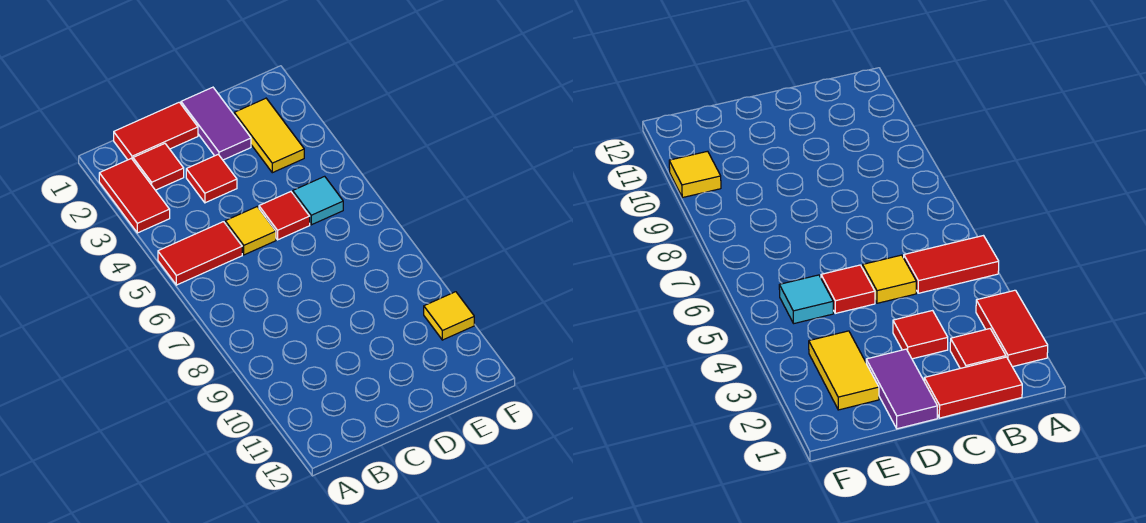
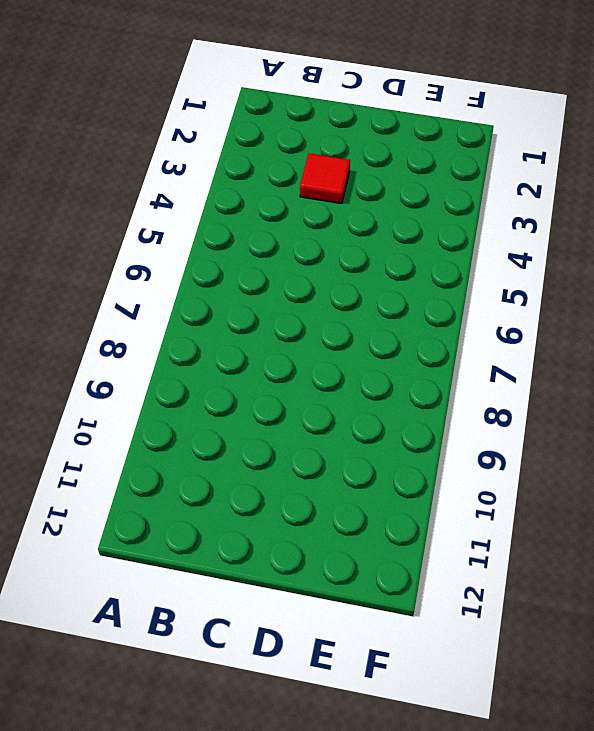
none -> red 1x2 tile [99,158,170,233]
none -> red 1x2 tile [158,222,242,285]

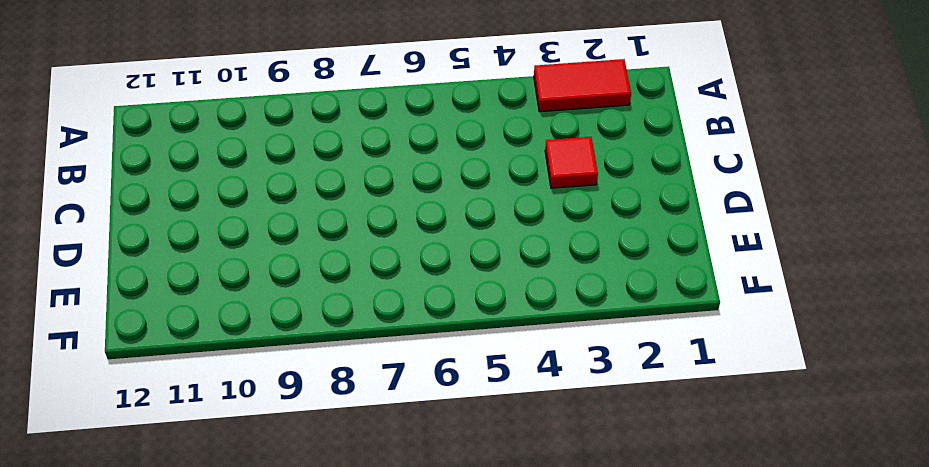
none -> red 1x2 tile [158,222,242,285]
none -> red 1x2 tile [114,102,198,160]

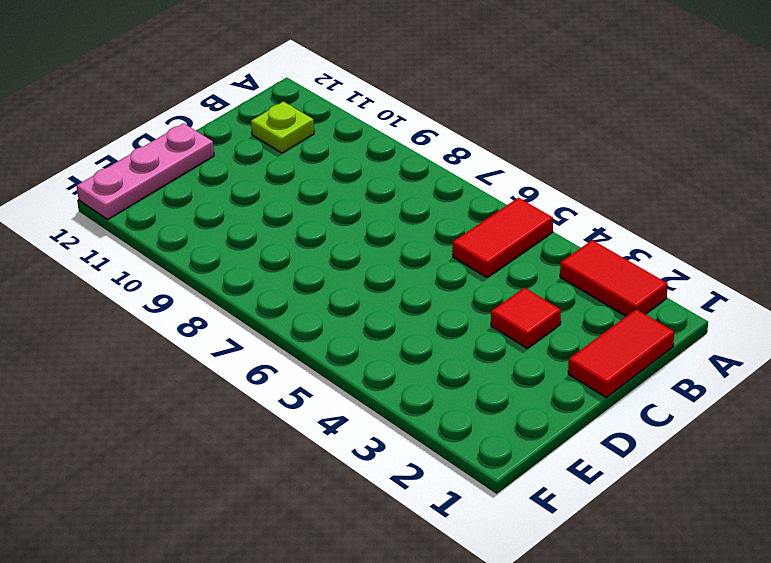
lime 1x1 plate [251,102,314,153] -> none
pink 1x3 plate [77,123,214,219] -> none
none -> red 1x1 tile [133,144,184,190]
none -> yellow 1x1 tile [225,207,276,255]

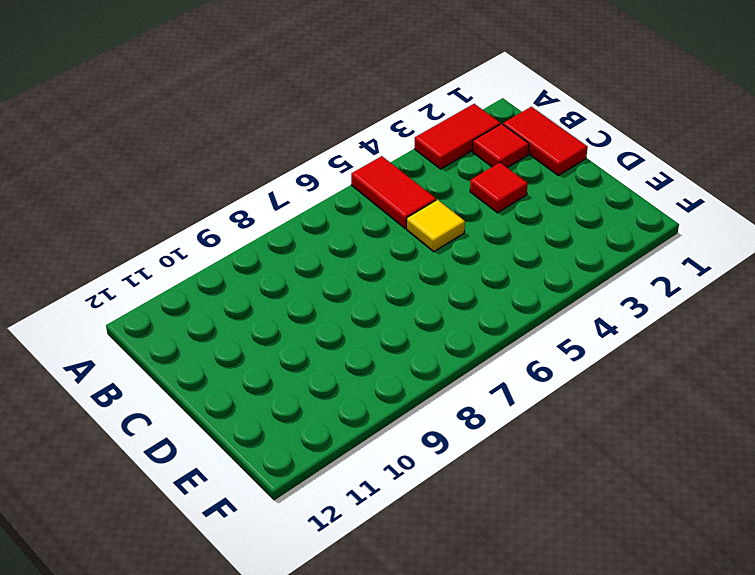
none -> purple 1x2 tile [181,87,251,160]
none -> red 1x1 tile [259,192,310,240]

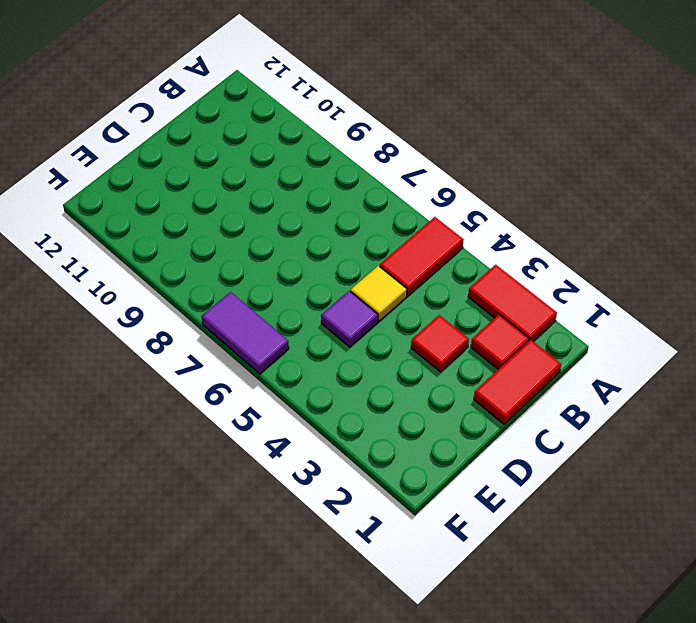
purple 1x1 tile [321,291,378,347] -> red 1x1 tile [259,192,310,240]
purple 1x2 tile [202,292,289,374] -> purple 1x2 tile moved to [181,87,251,160]
none -> yellow 1x2 tile [234,98,304,173]
none -> cyan 1x1 tile [293,176,343,225]

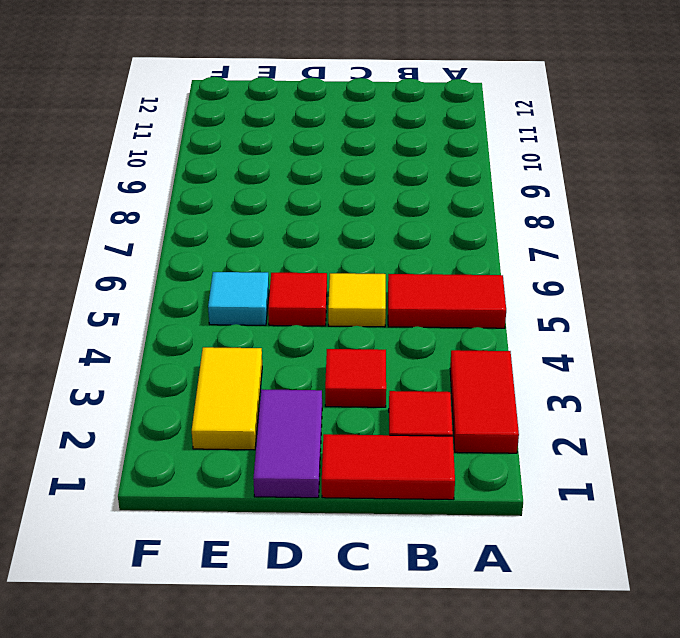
none -> yellow 1x1 tile [424,292,474,340]

